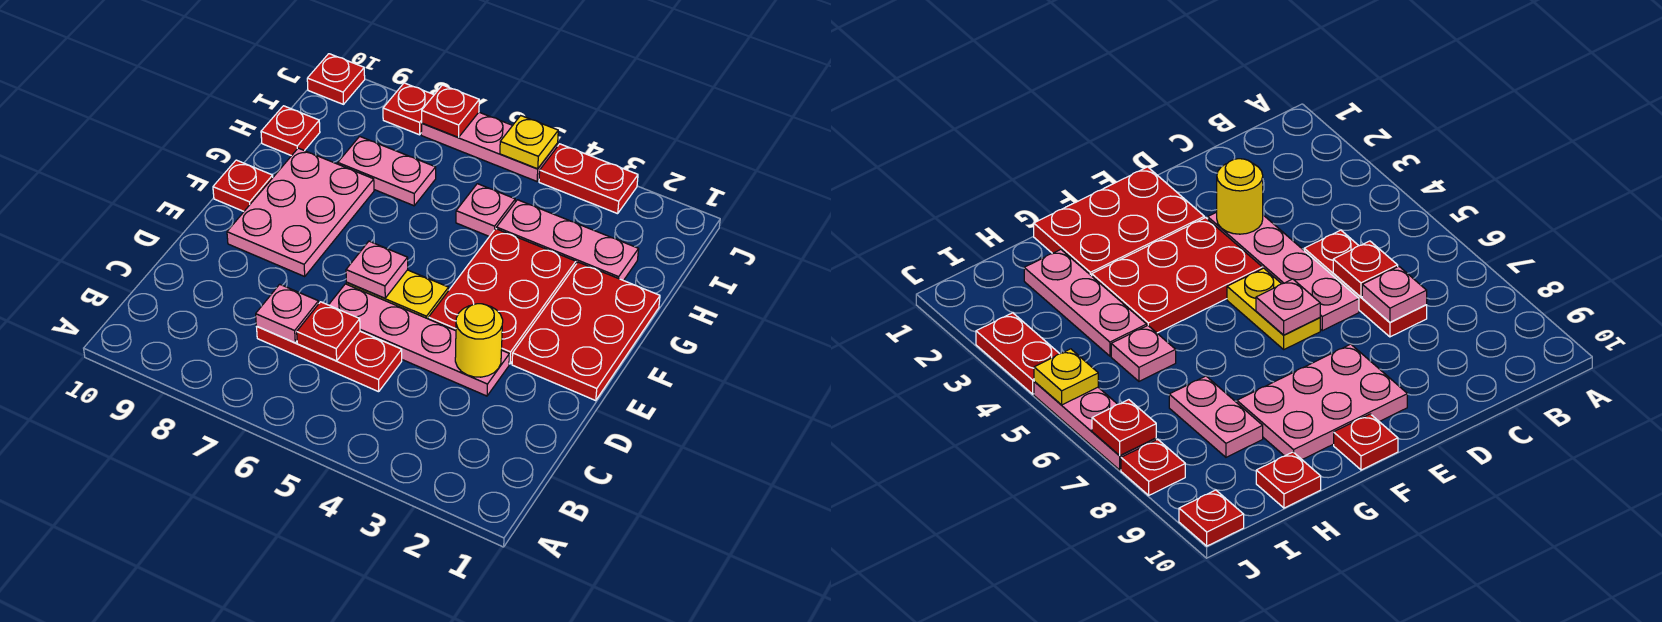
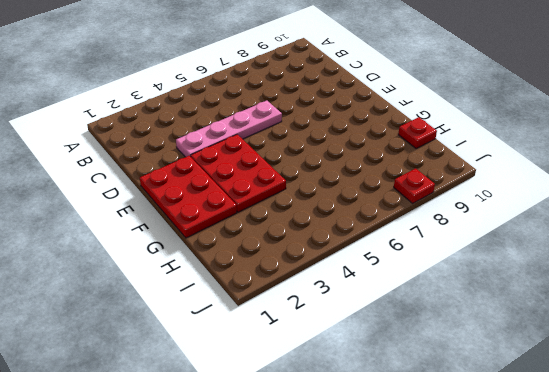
none -> red 1x3 plate [257,327,402,392]
none -> yellow 1x2 plate [346,270,449,319]
none -> pink 2x3 plate [227,148,374,276]

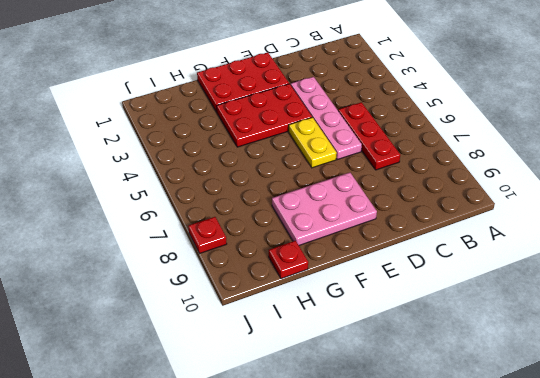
none -> red 1x1 plate [213,160,273,211]
none -> pink 1x3 plate [497,200,639,281]
none -> pink 1x1 plate [456,184,515,236]

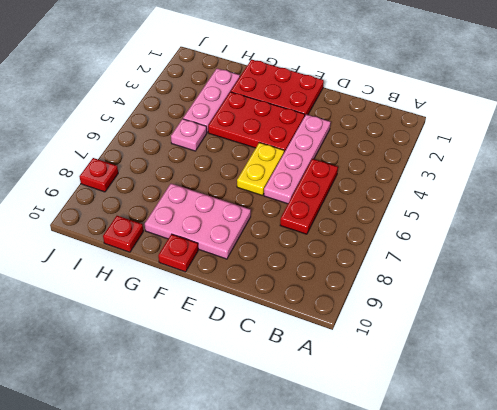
none -> pink 1x2 plate [338,136,436,206]
none -> red 1x2 plate [539,144,638,214]
none -> pink 1x3 plate [421,112,558,181]

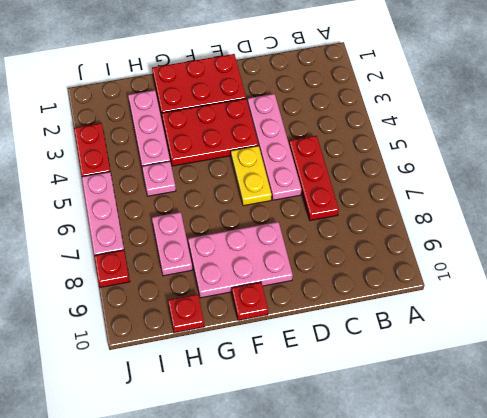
none -> red 1x1 plate [307,54,365,104]
none -> red 1x1 plate [297,302,360,361]
none -> pink 1x1 plate [256,284,319,343]

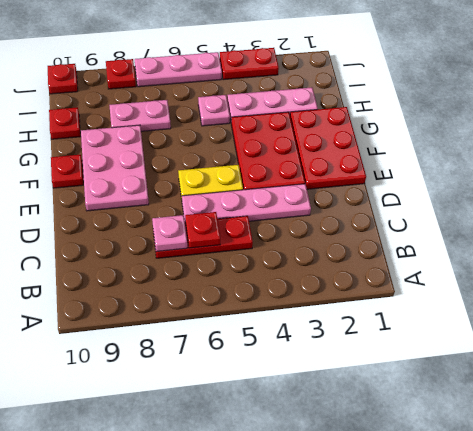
none -> yellow 1x1 round brick [455,304,503,377]
none -> pink 1x1 plate [346,241,408,298]
none -> yellow 1x1 plate [500,116,558,169]

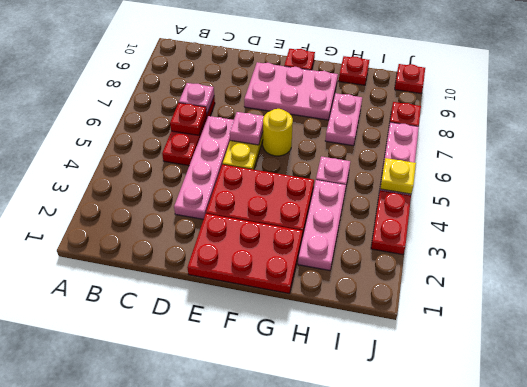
yellow 1x1 round brick [263,109,293,156] -> yellow 1x1 round brick moved to [455,304,503,377]
none -> red 1x1 plate [422,85,479,137]

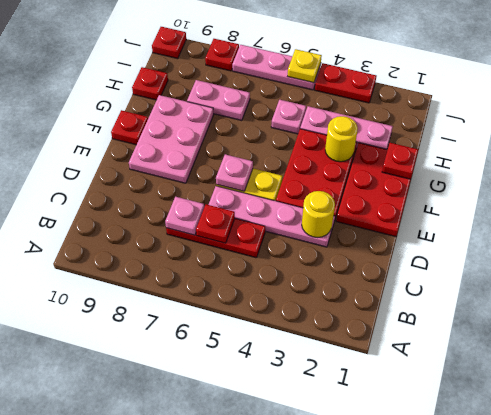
red 1x1 plate [382,143,418,179] -> red 1x1 plate moved to [422,85,479,137]
yellow 1x1 round brick [325,116,358,162] -> none

